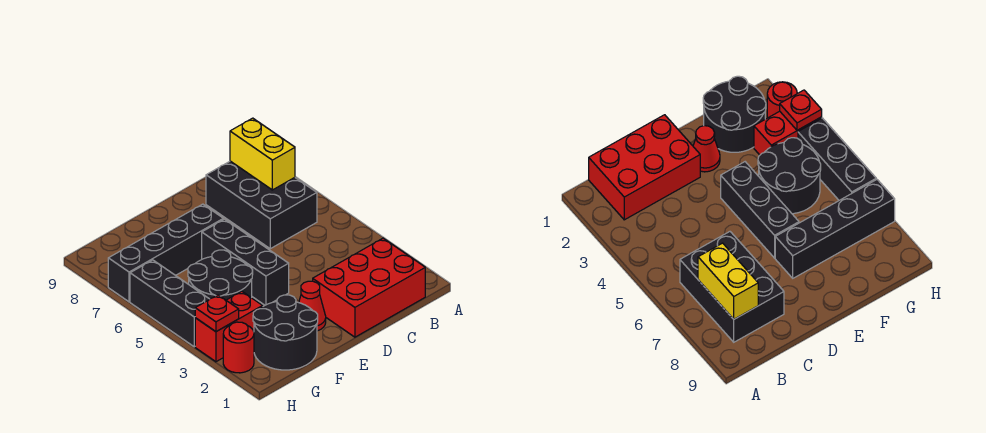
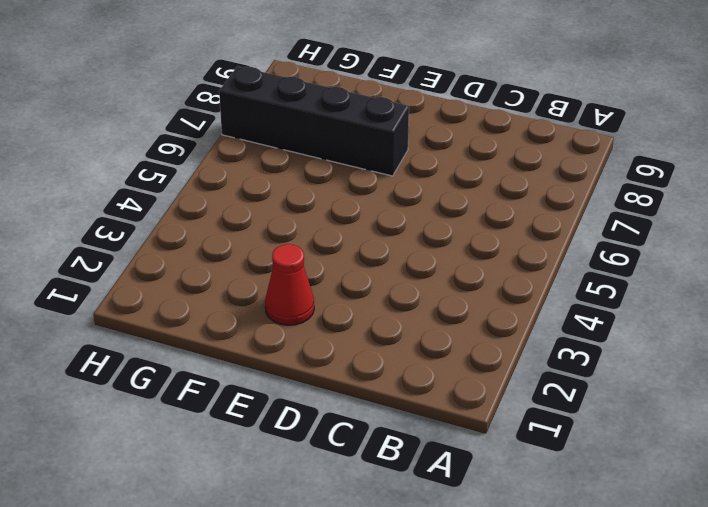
none -> red 2x3 brick [313,238,425,337]
none -> black 2x3 brick [206,161,317,249]
none -> black 1x3 brick [202,219,289,305]

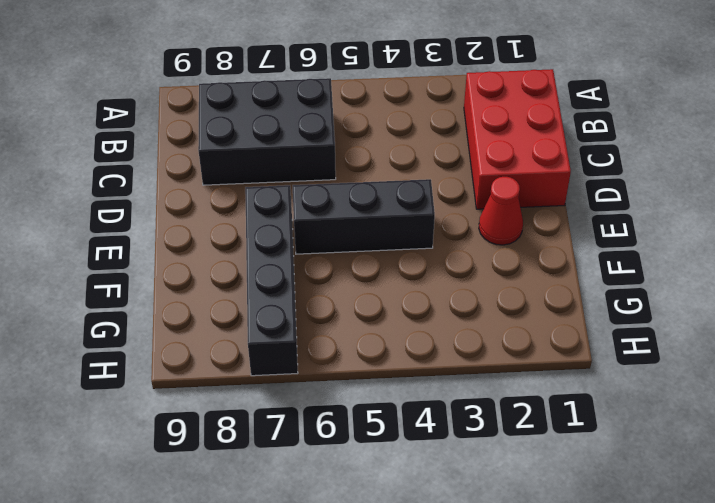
none -> black 2x2 round brick [253,295,318,370]
none -> black 2x2 round brick [188,250,253,300]
none -> red 1x2 brick [195,291,263,362]

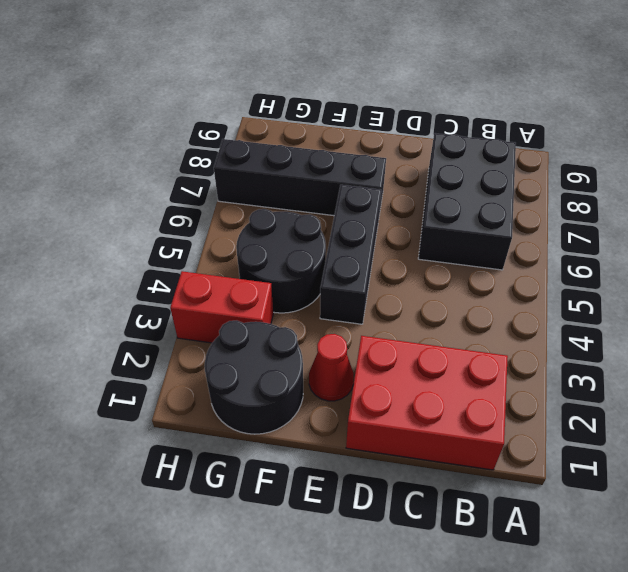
none -> red 1x1 round brick [223,322,254,373]
none -> black 1x3 brick [130,260,209,347]
none -> yellow 1x2 brick [230,118,295,190]

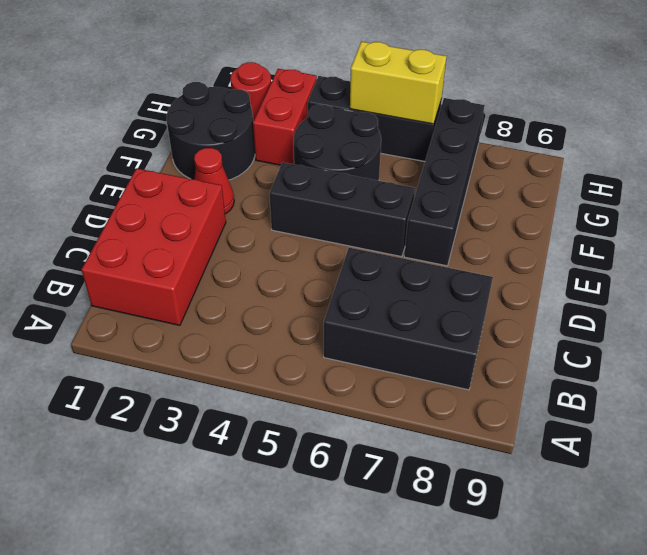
yellow 1x2 brick [350,42,447,124] -> yellow 1x2 brick moved to [230,118,295,190]
none -> red 1x1 plate [195,295,239,332]

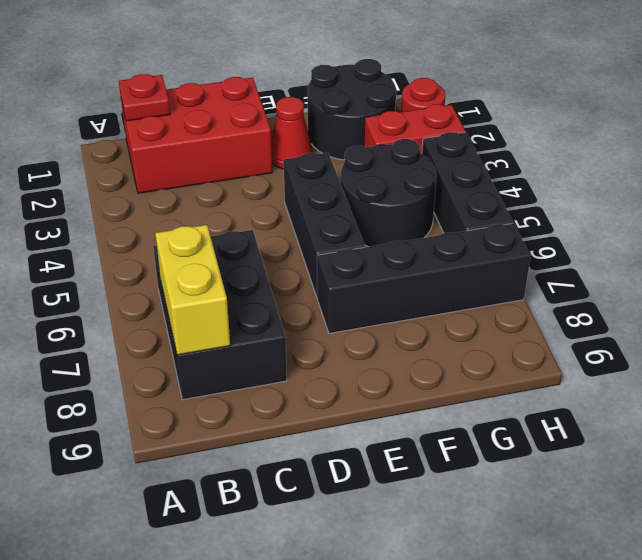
red 1x1 plate [119,74,170,121] -> red 1x1 plate moved to [195,295,239,332]

